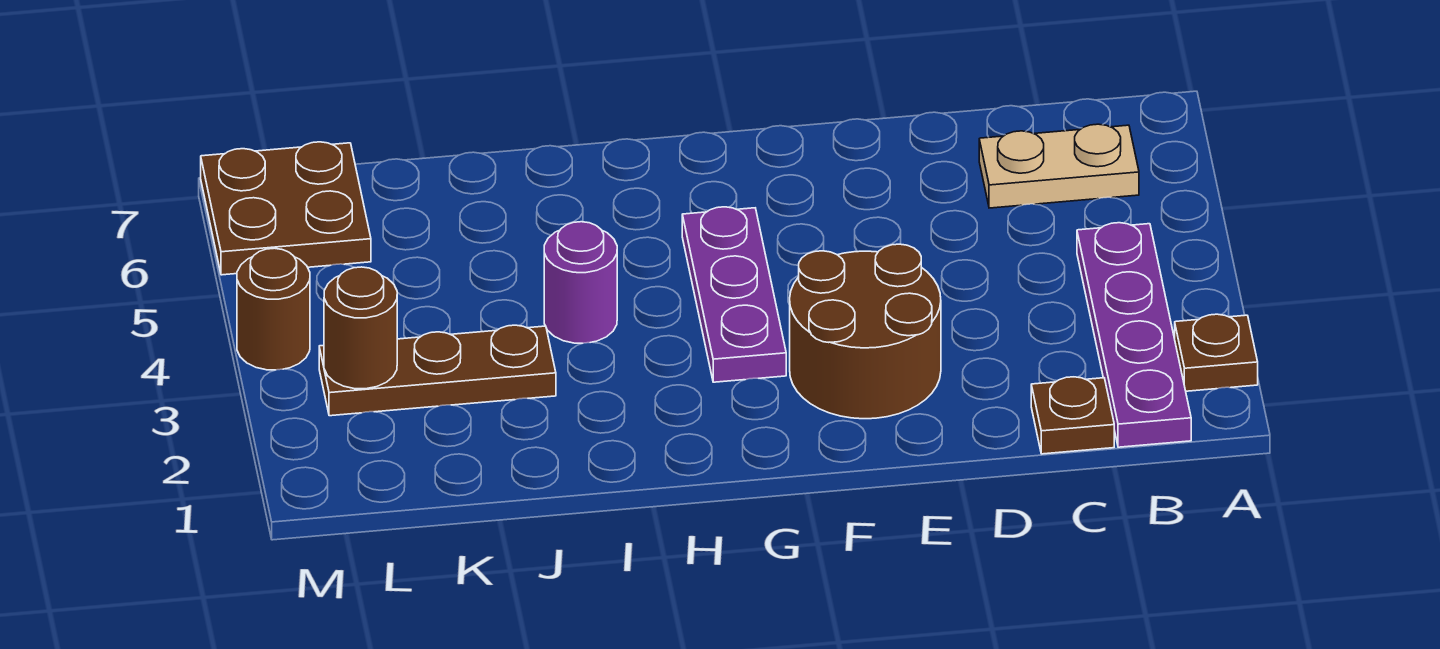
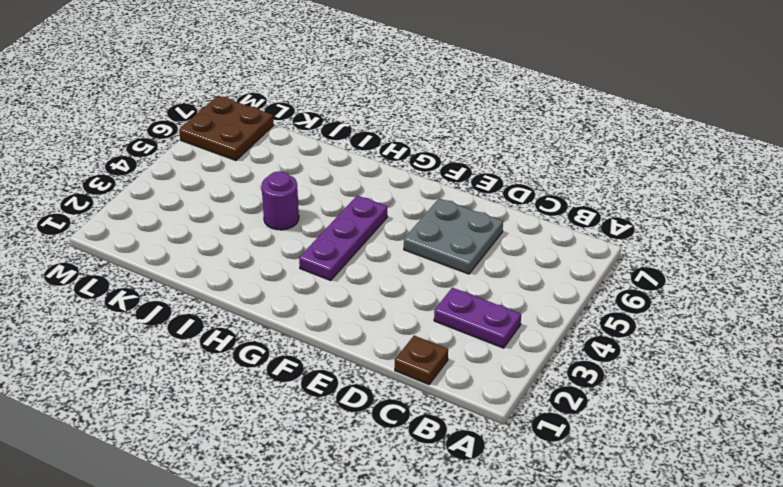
purple 1x2 plate [434,288,521,348] -> purple 1x4 plate [1077,223,1191,447]
grey 2x2 plate [404,198,503,274] -> none
none -> brown 1x1 plate [1175,314,1258,391]
none -> tan 1x2 plate [979,124,1139,208]

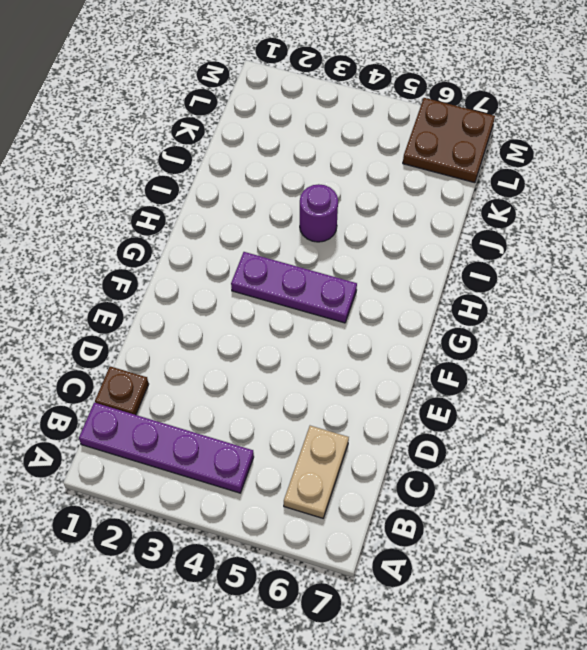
none -> brown 1x1 plate [1175,314,1258,391]
none -> brown 2x2 round brick [790,244,941,419]

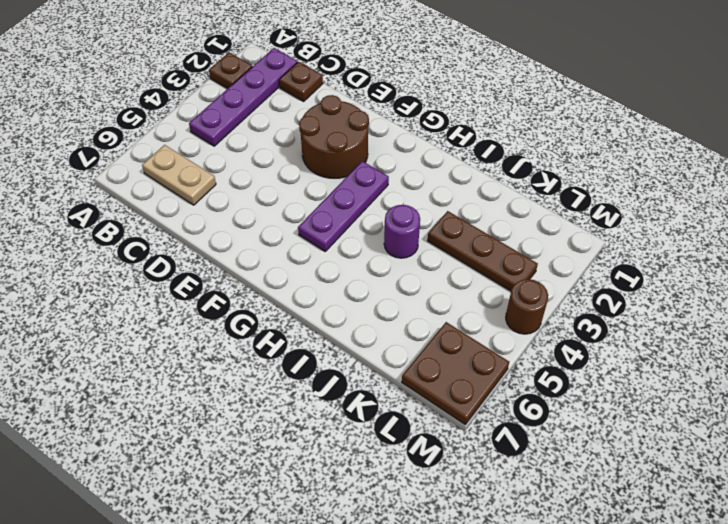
none -> brown 1x1 round brick [324,267,397,389]

